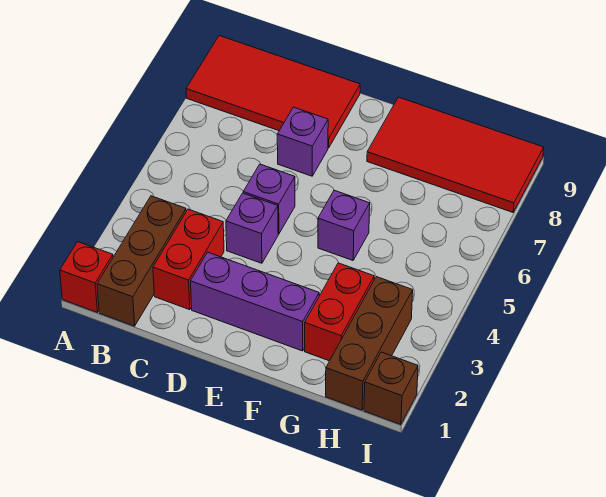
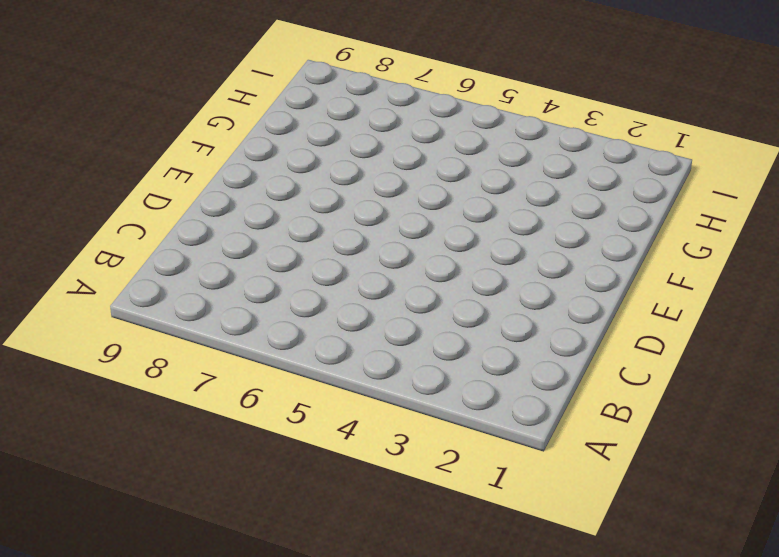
none -> red 1x1 brick [60,242,113,313]
none -> red 2x4 tile [186,36,360,148]
none -> brown 1x3 brick [97,196,186,326]

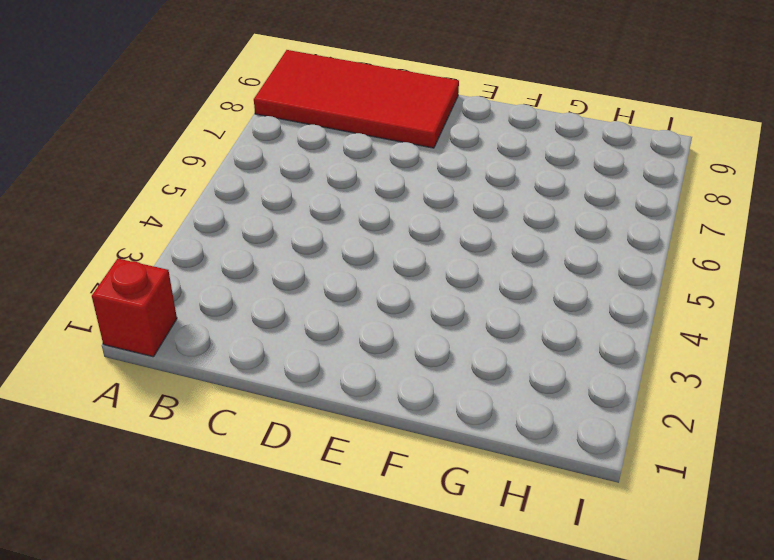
none -> brown 1x3 brick [97,196,186,326]
none -> red 1x2 brick [153,209,224,310]
none -> purple 1x3 brick [191,252,319,351]

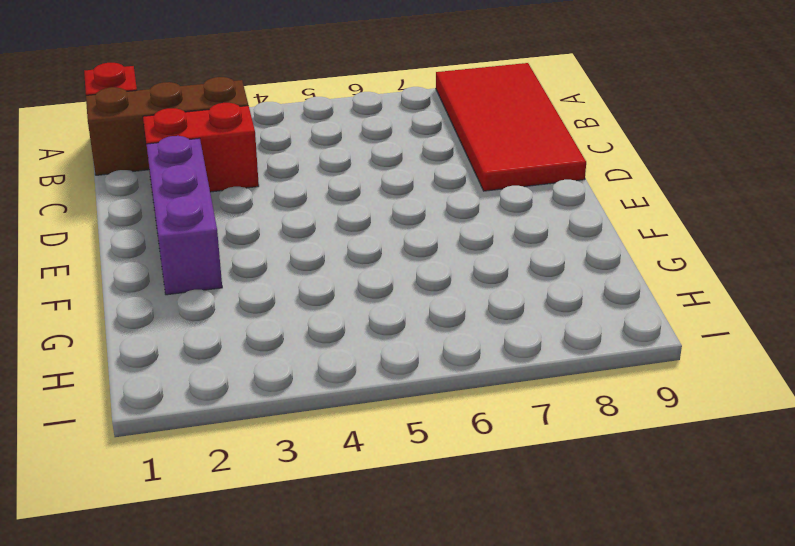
none -> purple 1x1 brick [226,193,278,263]
none -> purple 1x1 brick [243,164,295,234]
none -> purple 1x1 brick [277,107,328,176]

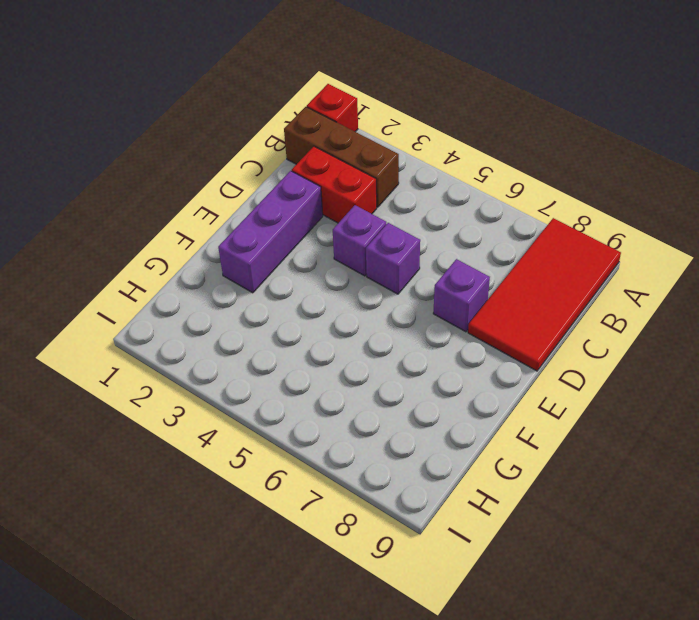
none -> purple 1x1 brick [318,190,370,260]
none -> red 2x4 tile [367,97,544,212]
none -> red 1x2 brick [305,263,374,361]

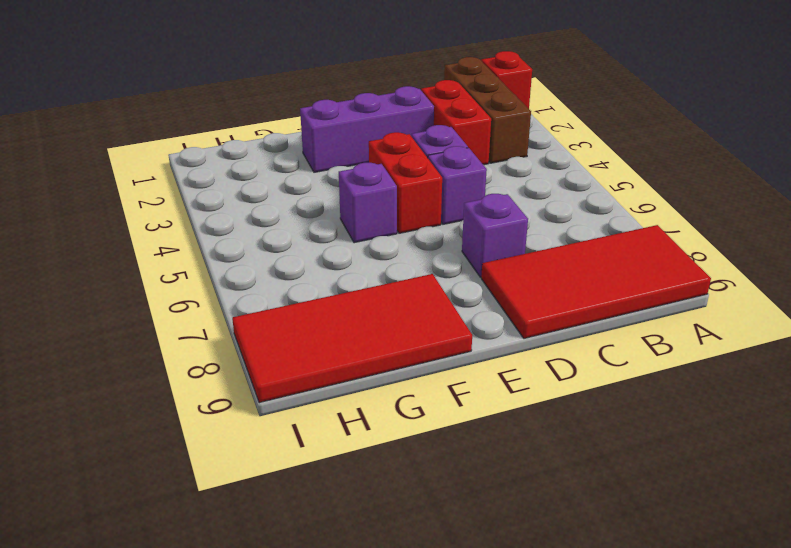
red 1x2 brick [369,132,442,233] -> red 1x2 brick moved to [305,263,374,361]
none -> brown 1x3 brick [326,277,413,410]
none -> brown 1x1 brick [364,352,418,425]

